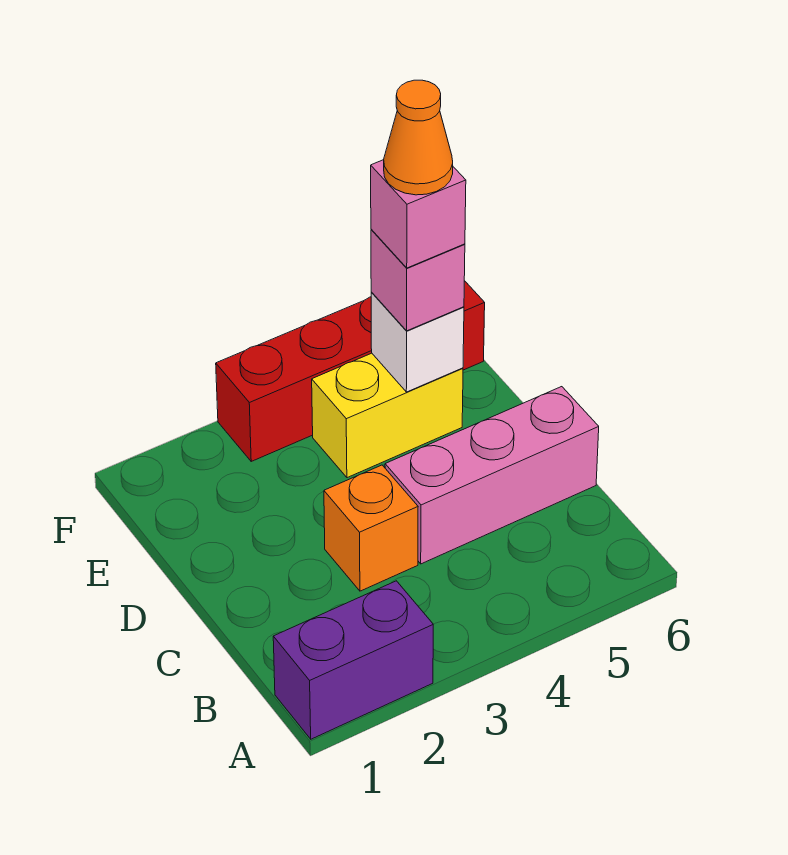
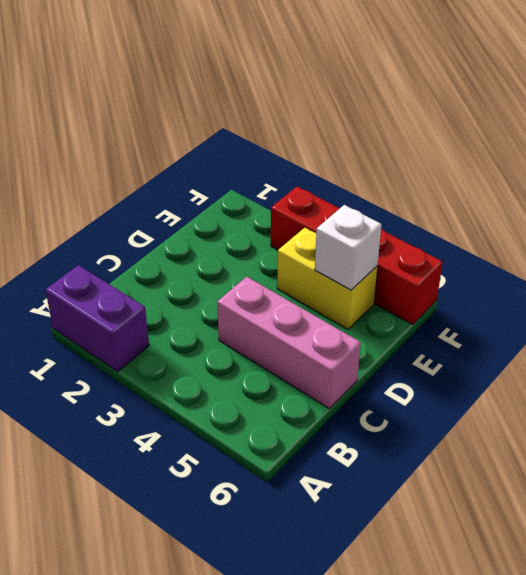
none -> orange 1x1 brick [324,465,418,591]
none -> pink 1x1 brick [371,229,465,331]

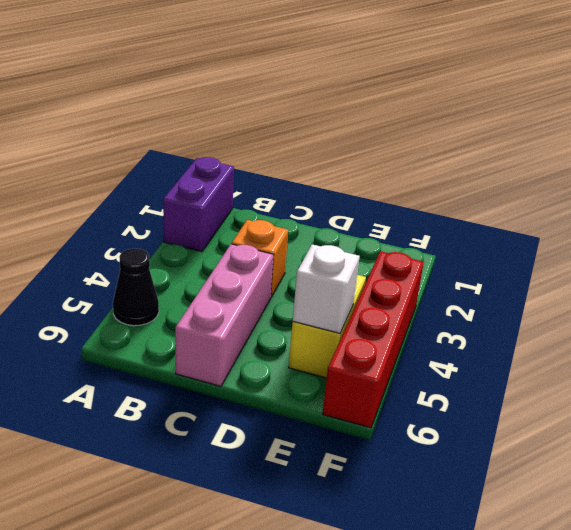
black 1x1 cone [113,248,159,326] -> none
none -> pink 1x1 brick [371,229,465,331]
none -> pink 1x1 brick [371,160,466,268]

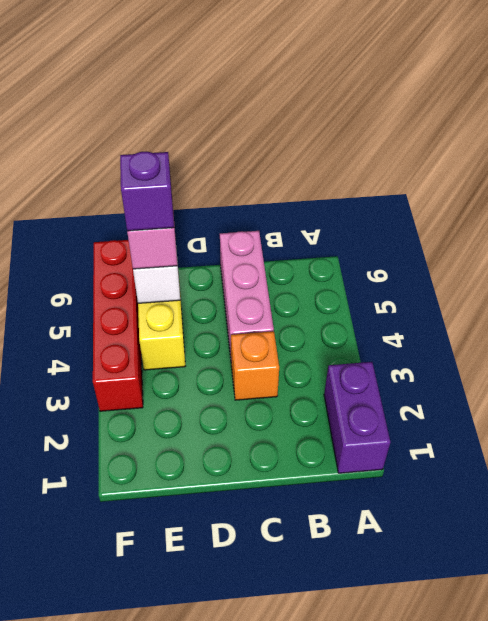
purple 1x1 brick [120,152,174,231] -> pink 1x1 brick [371,160,466,268]
none -> orange 1x1 cone [384,80,453,195]

